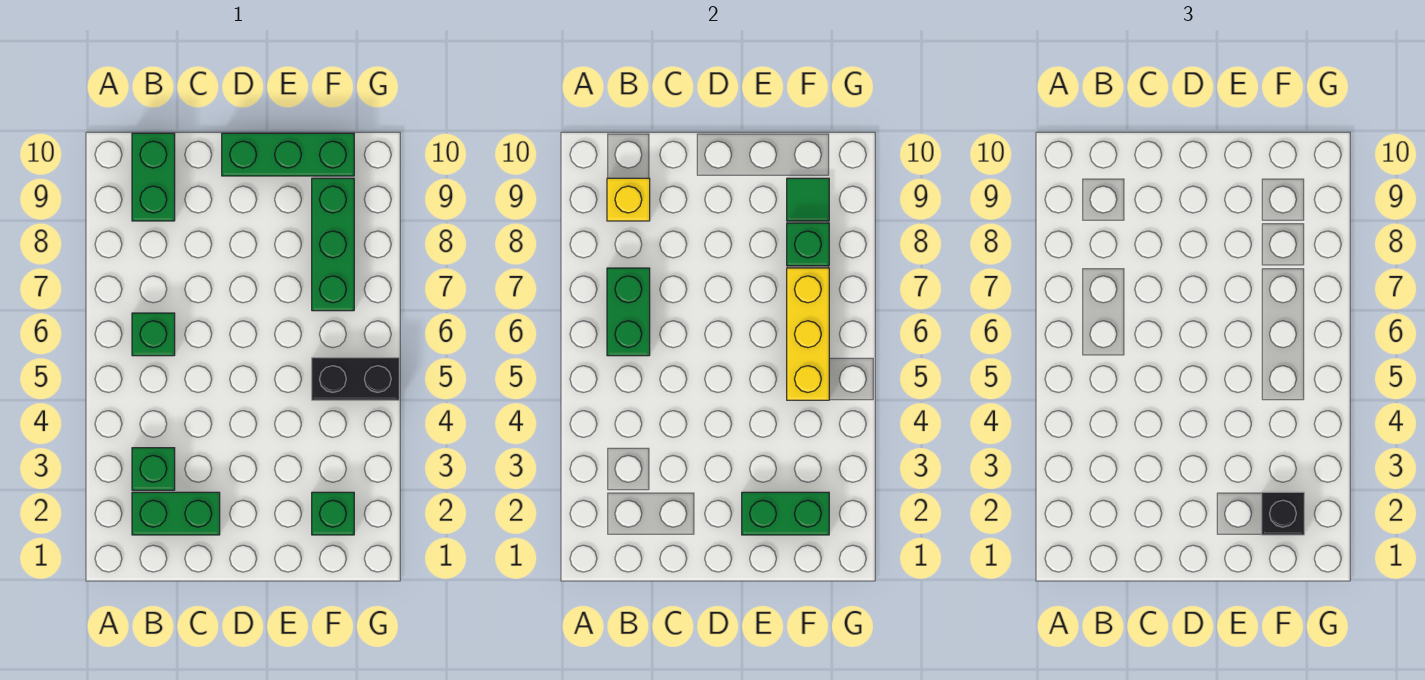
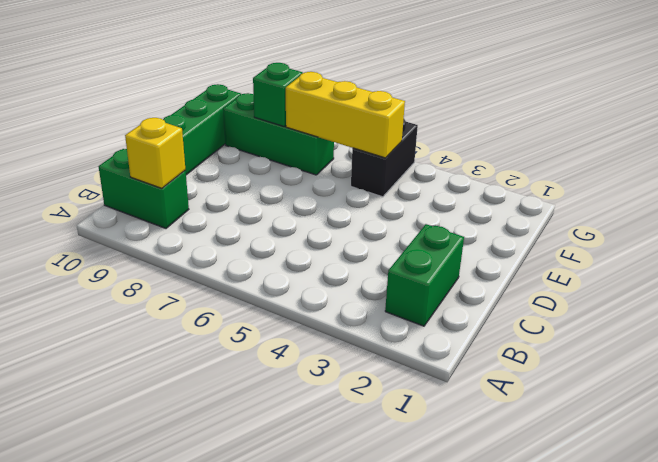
none -> green 1x1 brick [132,448,175,490]
none -> green 1x1 brick [132,313,175,356]
none -> green 1x1 brick [312,492,354,535]

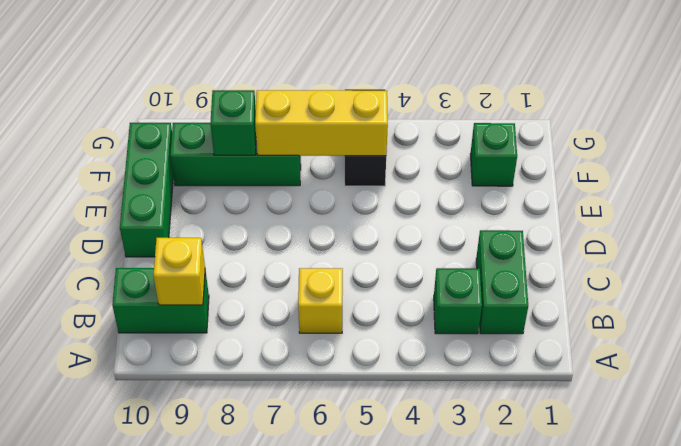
yellow 1x1 brick [298,268,343,333] -> green 1x1 brick [132,313,175,356]
none -> green 1x2 brick [607,268,650,356]
none -> green 1x2 brick [742,492,829,535]
none -> green 1x1 tile [787,178,829,221]

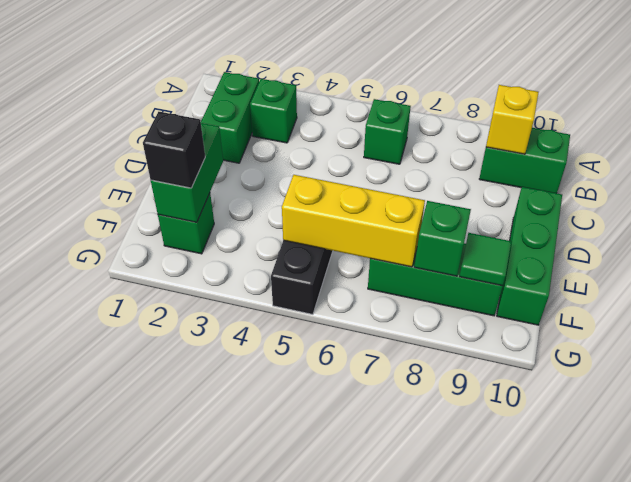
none -> green 1x2 brick [607,268,650,356]

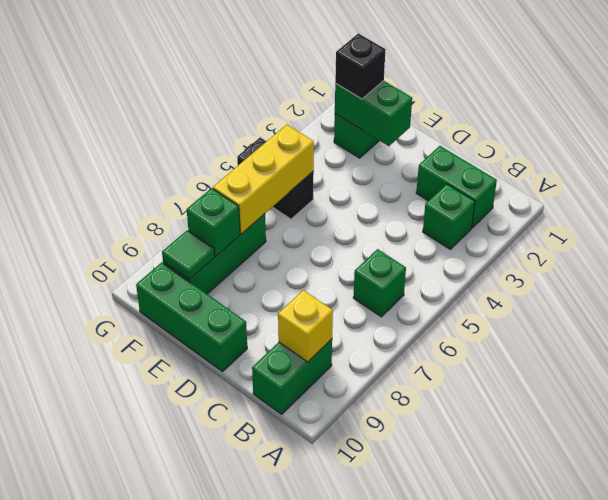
none -> green 1x2 brick [607,268,650,356]

